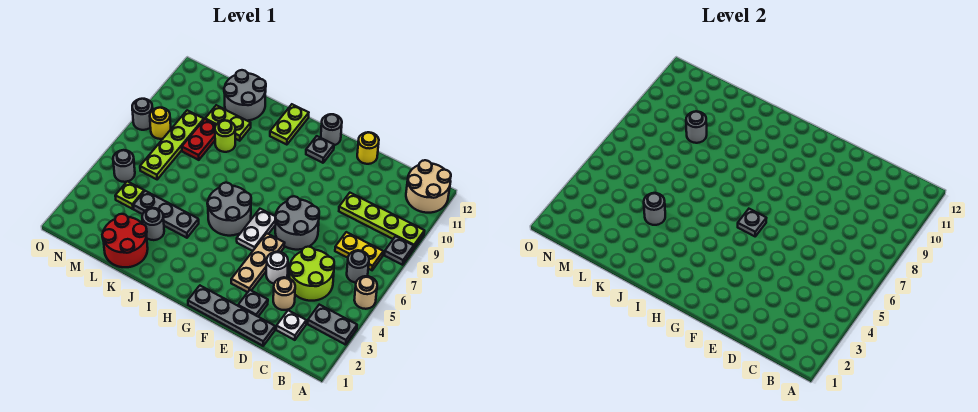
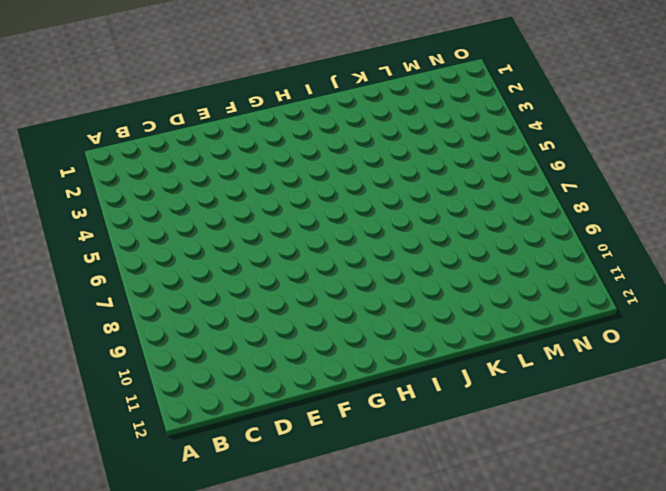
none -> grey 1x2 plate [308,305,357,345]
none -> tan 1x1 round brick [354,276,377,309]
none -> grey 1x1 plate [384,236,414,265]
none -> lime 1x4 plate [339,193,424,249]

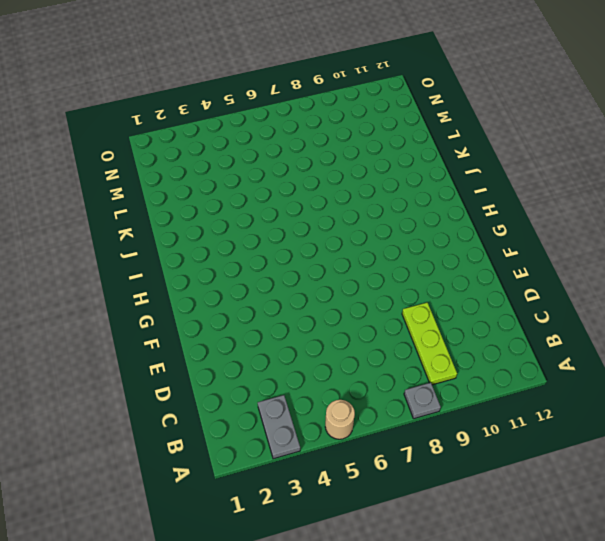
lime 1x3 plate [402,303,457,385] -> lime 1x4 plate [339,193,424,249]
none -> tan 2x2 round brick [406,160,451,213]
none -> grey 1x1 round brick [347,250,369,283]
none -> yellow 1x2 plate [335,232,383,270]
none -> white 1x1 plate [276,310,306,340]

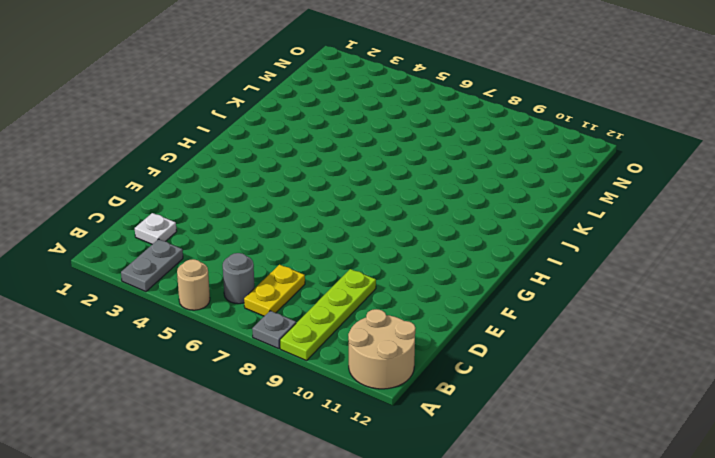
none -> lime 2x2 round brick [290,247,334,301]
none -> grey 1x4 plate [188,286,275,346]
none -> tan 1x1 round brick [273,277,295,310]
none -> grey 1x1 plate [238,290,268,316]

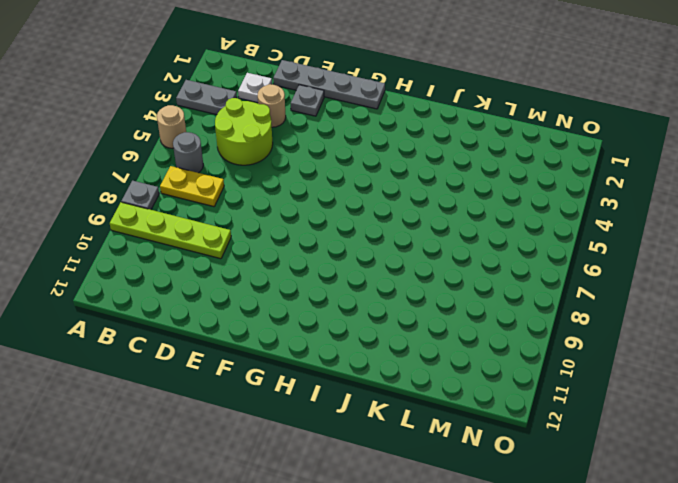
none -> tan 2x2 round brick [406,160,451,213]
none -> white 1x1 round brick [266,252,288,284]
none -> grey 2x2 round brick [275,196,319,250]
none -> yellow 1x1 round brick [357,132,379,164]

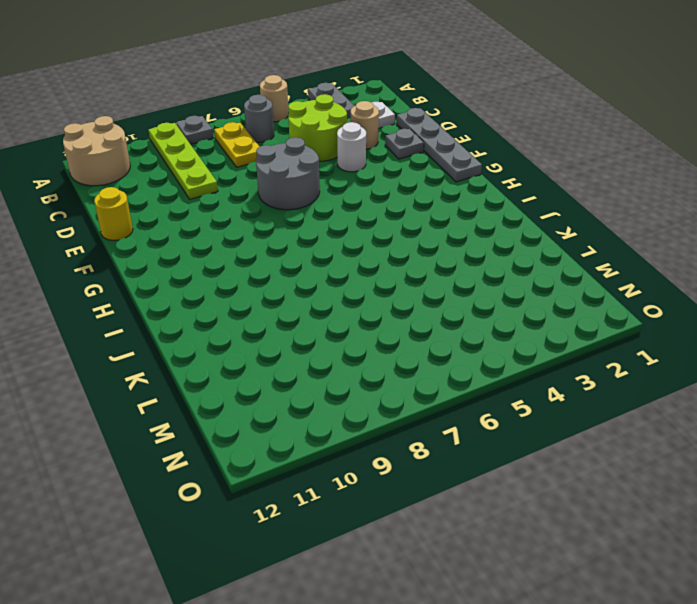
none -> tan 1x3 plate [231,234,285,292]
none -> white 1x2 plate [237,209,276,251]
none -> grey 1x1 plate [306,136,334,163]
none -> grey 1x1 round brick [321,114,342,145]

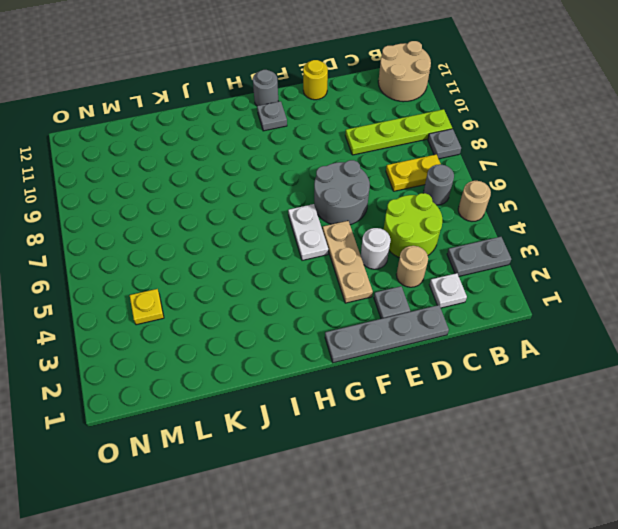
yellow 1x1 plate [130,289,164,325] -> lime 1x1 plate [115,181,144,209]
none -> grey 2x2 round brick [207,183,251,236]
none -> lime 1x2 plate [270,104,309,145]
none -> grey 1x3 plate [133,191,199,238]
none -> red 2x2 round brick [102,214,148,267]

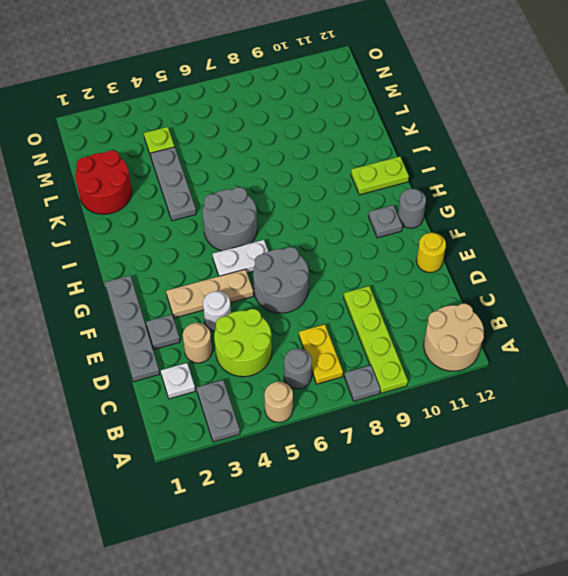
none -> grey 1x1 round brick [142,208,164,240]
none -> lime 1x1 round brick [215,121,235,152]
none -> lime 1x2 plate [205,105,251,141]
none -> grey 2x2 round brick [224,70,266,121]

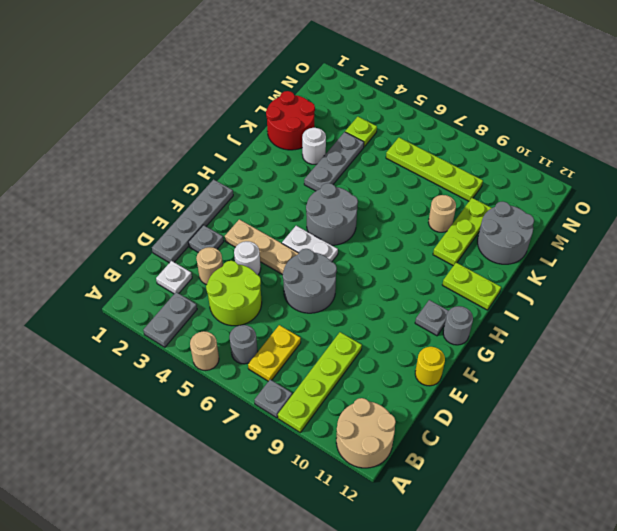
lime 1x3 plate [433,198,491,266] -> lime 1x2 plate [205,105,251,141]
white 1x1 round brick [302,128,326,164] -> grey 1x1 round brick [142,208,164,240]
tan 1x1 round brick [428,195,456,232] -> lime 1x1 round brick [215,121,235,152]
none -> red 1x2 plate [182,119,216,160]
none -> grey 1x1 round brick [113,150,135,182]
none -> yellow 1x1 round brick [150,108,171,139]
none -> grey 1x1 round brick [132,99,153,130]

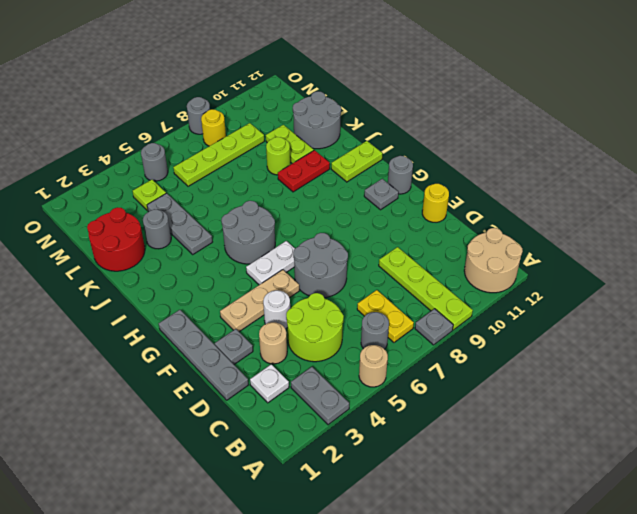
red 1x2 plate [278,150,330,192] -> red 1x2 plate moved to [182,119,216,160]
none -> grey 1x1 plate [738,209,766,236]
none -> grey 1x1 round brick [644,193,665,225]
none -> grey 1x1 round brick [686,112,707,143]

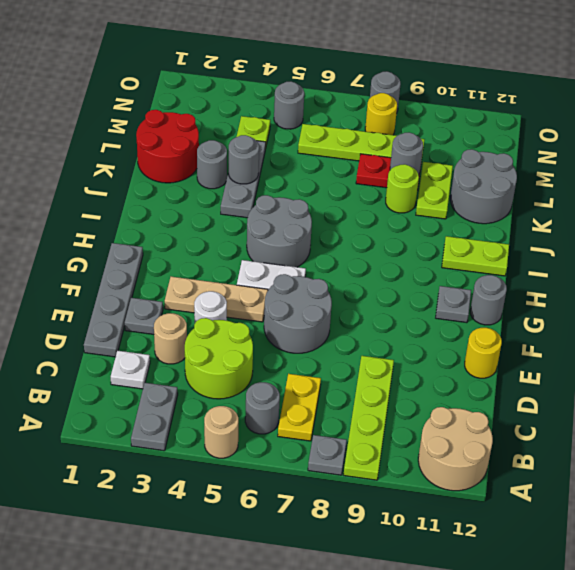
none -> grey 1x1 plate [738,209,766,236]

